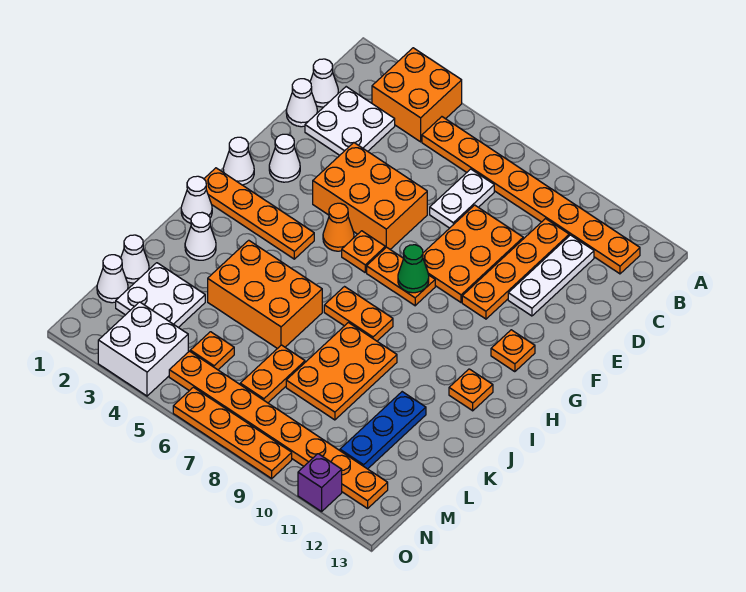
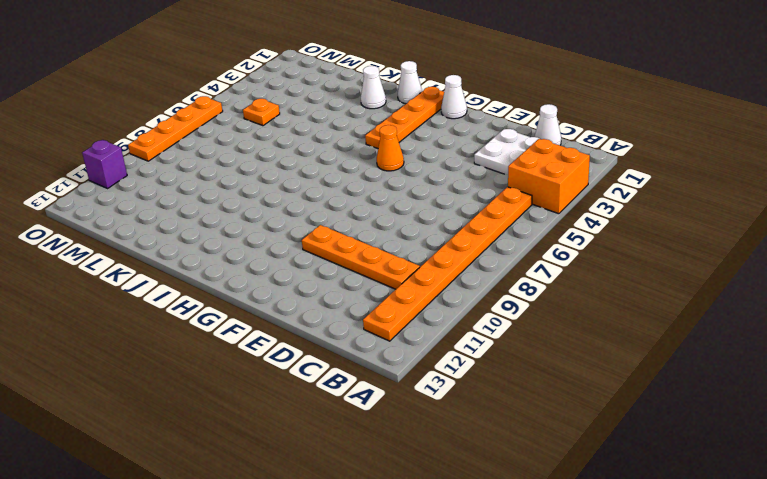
none -> white 1x2 plate [430,169,494,228]
none -> white 1x3 plate [508,235,594,316]
none -> white 1x1 cone [286,79,317,127]
none -> orange 2x3 plate [423,205,523,302]

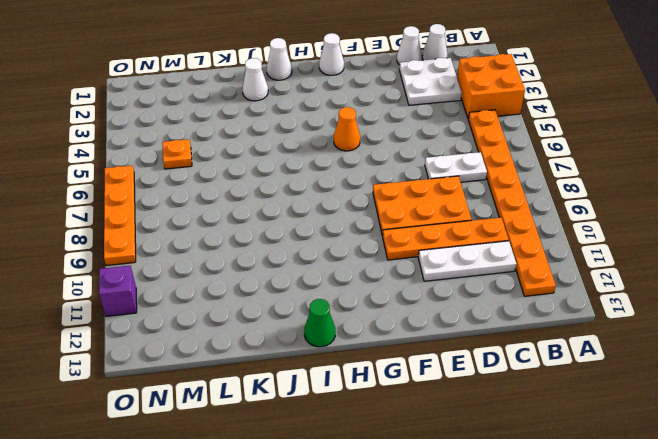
green 1x1 cone [304,299,335,347] -> green 1x1 cone moved to [398,245,429,293]
none -> orange 2x3 brick [313,143,427,249]
none -> white 1x1 cone [269,134,300,182]
none -> orange 1x1 plate [342,231,385,272]
none -> orange 1x2 plate [367,247,435,306]

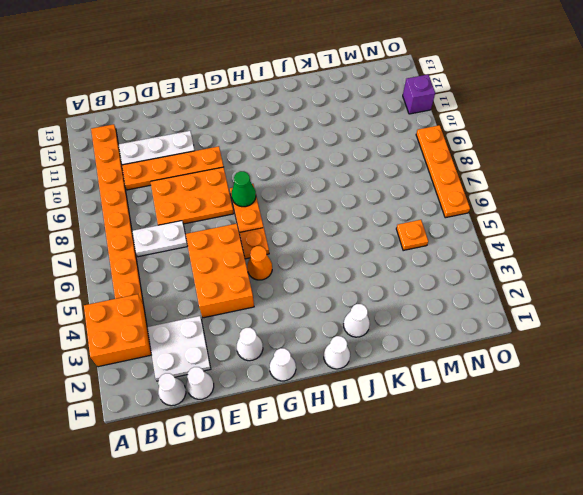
none -> orange 1x1 plate [491,330,535,372]
none -> orange 1x4 plate [204,168,314,259]
none -> orange 1x2 plate [324,287,393,341]
none -> orange 1x1 plate [449,369,493,411]

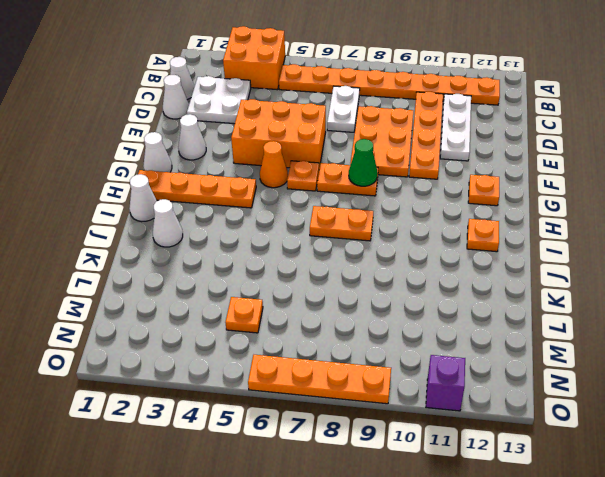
none -> orange 2x3 brick [208,240,322,349]
none -> orange 2x3 plate [286,323,397,420]
none -> blue 1x3 plate [340,392,426,469]
none -> white 1x1 cone [121,235,149,283]

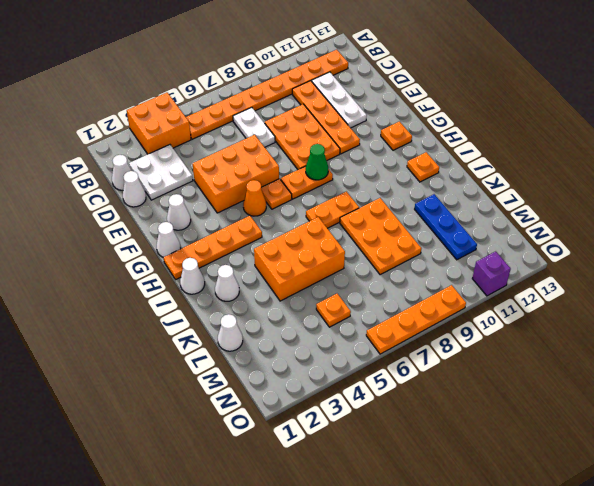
none -> white 2x2 plate [116,263,205,327]
none -> orange 1x2 plate [240,345,305,403]
none -> white 1x1 cone [97,255,128,303]
none -> white 2x2 brick [98,302,188,396]

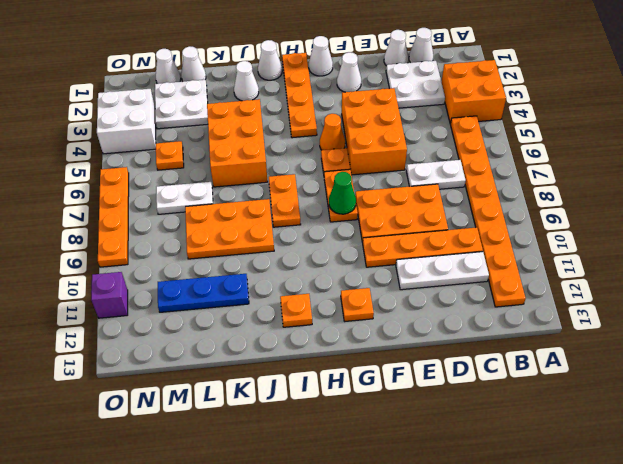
white 1x2 plate [156,182,213,214] -> orange 1x2 plate [240,345,305,403]
none -> orange 1x8 plate [169,351,388,508]

